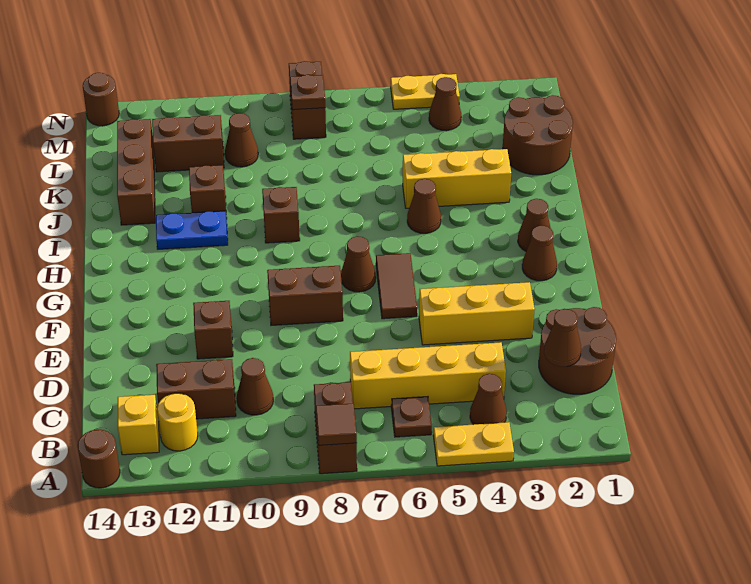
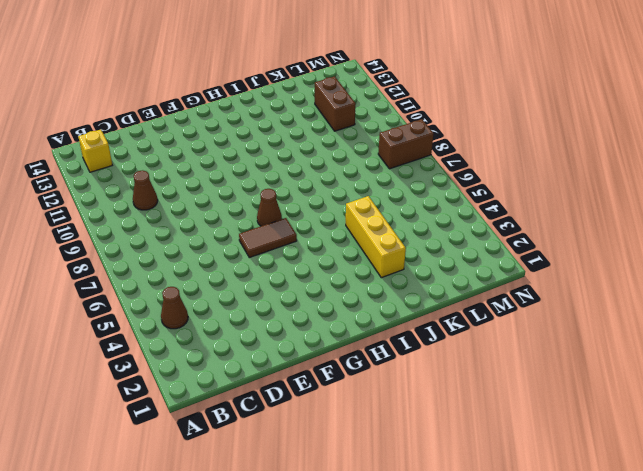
none -> yellow 1x2 plate [433,422,514,466]
none -> brown 1x2 brick [314,382,357,474]
none -> brown 1x1 round brick [78,430,120,488]
none -> brown 1x1 plate [391,397,432,437]

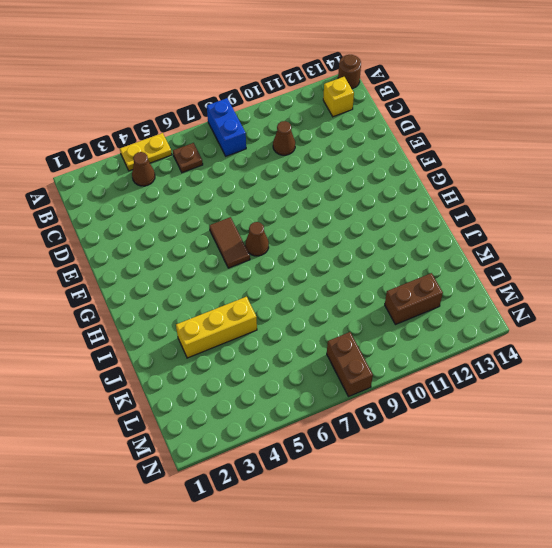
blue 1x2 brick [207,98,246,156] -> brown 1x2 brick [314,382,357,474]
none -> yellow 1x1 round brick [157,393,198,451]
none -> brown 2x2 round brick [539,307,616,394]
none -> yellow 1x4 brick [350,342,506,409]
none -> brown 1x2 brick [156,359,236,419]

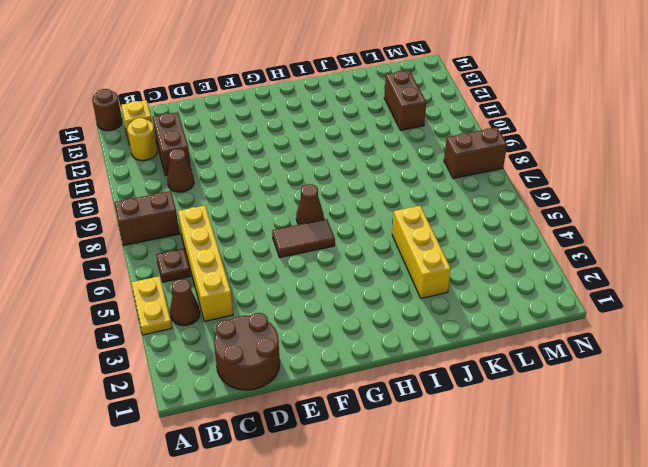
none -> yellow 1x3 brick [419,282,535,345]
none -> brown 1x1 brick [193,301,233,359]
none -> brown 1x2 brick [267,266,343,325]
none -> brown 1x1 cone [522,225,557,281]

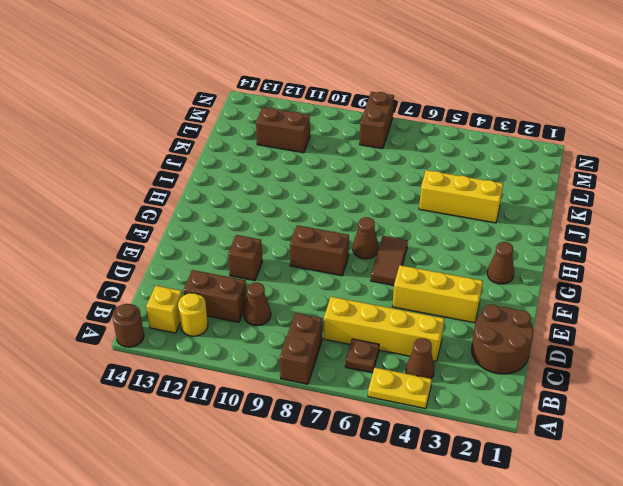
none -> brown 1x1 cone [518,199,550,251]
none -> brown 1x1 cone [407,179,441,233]
none -> brown 1x1 brick [262,187,300,243]
none -> blue 1x2 plate [156,211,228,249]

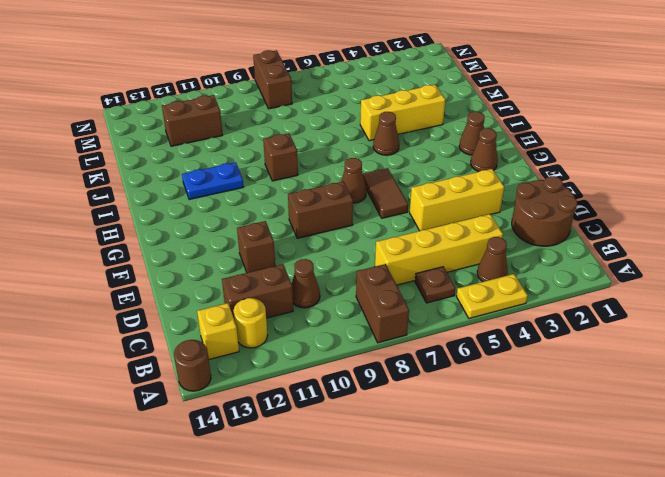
none -> brown 1x1 brick [189,165,226,213]
none -> brown 1x3 brick [117,119,155,225]
none -> brown 2x2 round brick [503,95,573,175]
none -> brown 1x1 cone [225,113,258,167]

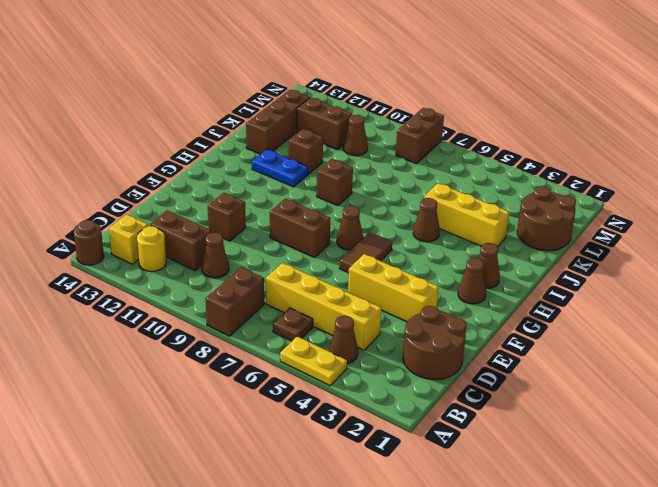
none -> brown 1x1 cone [429,77,461,131]
none -> yellow 1x2 plate [391,74,460,109]
none -> brown 1x1 round brick [83,73,119,126]
none -> brown 1x1 tile [316,403,357,445]

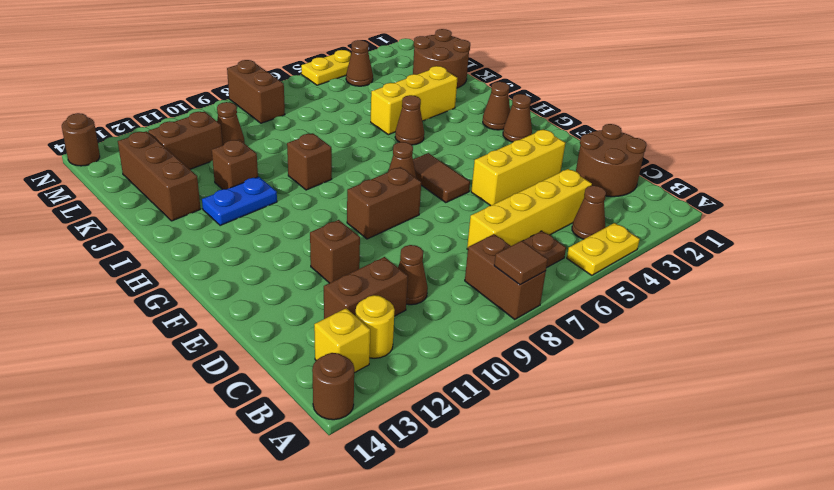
none -> brown 1x1 cone [544,309,581,367]
none -> brown 1x1 plate [290,75,325,110]

